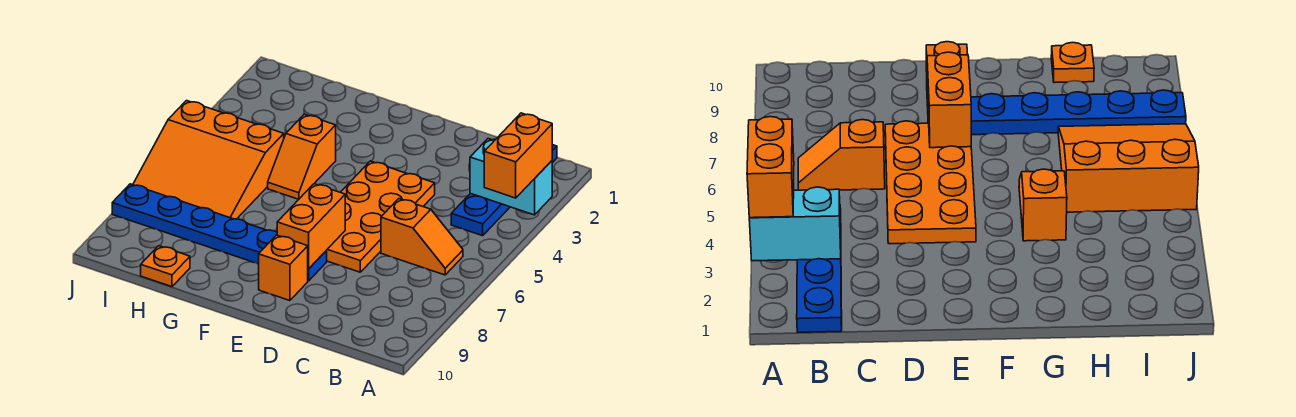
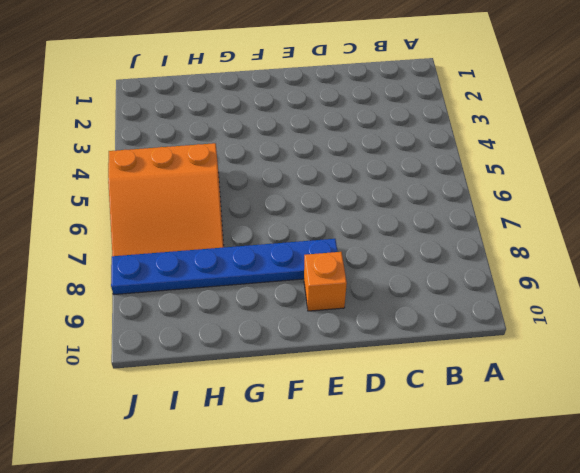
none -> blue 1x4 plate [451,145,557,236]
none -> orange 1x2 slope [381,199,463,275]

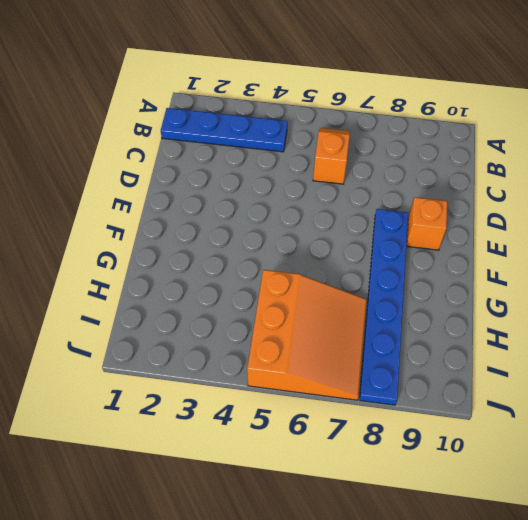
none -> orange 2x4 plate [326,161,435,272]
none -> orange 1x2 slope [268,114,336,199]

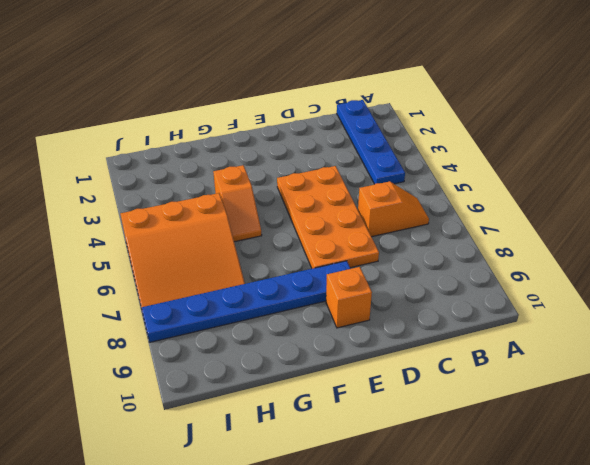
none -> orange 1x1 plate [141,246,190,287]
none -> cyan 1x2 brick [470,139,552,215]

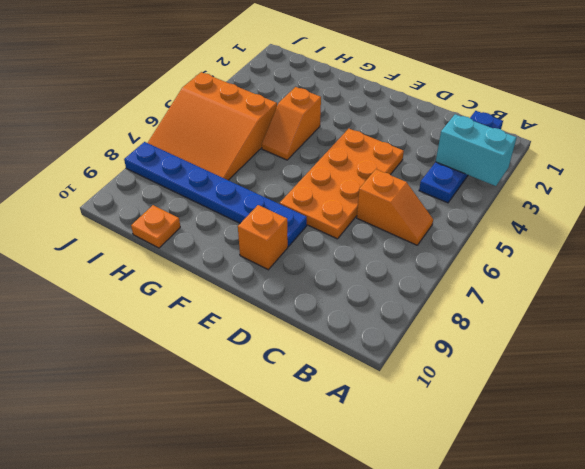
none -> orange 1x2 brick [277,184,345,269]
none -> orange 1x2 brick [484,113,552,198]

